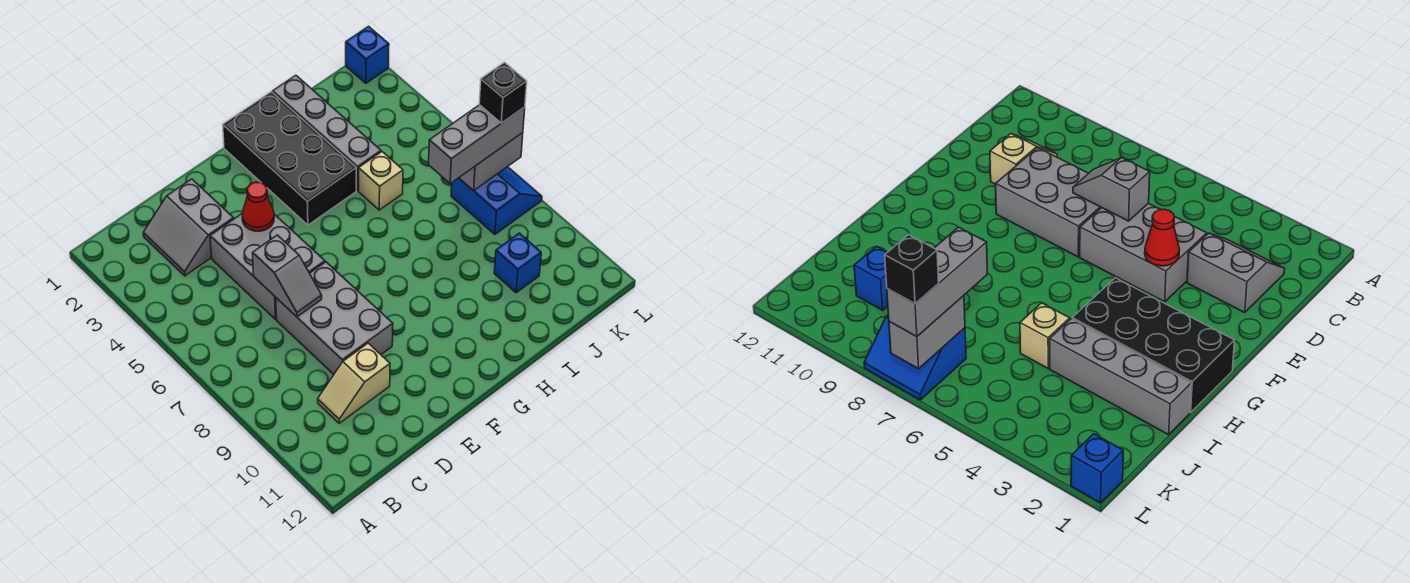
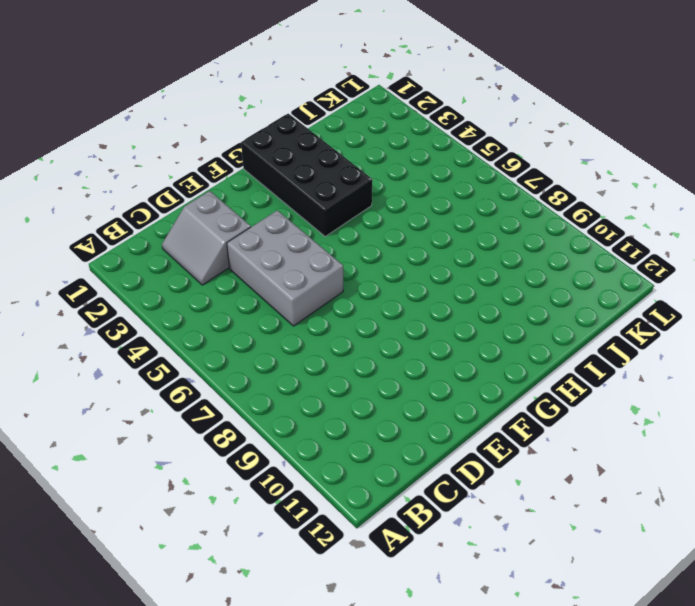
none -> tan 1x2 slope [318,343,390,423]
none -> grey 2x3 brick [276,262,393,374]
none -> grey 1x4 brick [273,75,381,191]

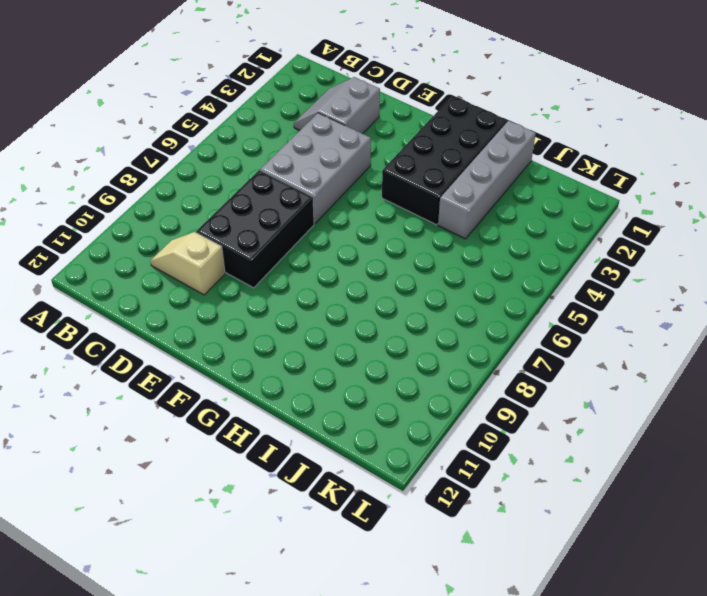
black 2x3 brick [196,170,314,288] -> grey 2x3 brick [276,262,393,374]
none -> tan 1x1 brick [359,152,403,210]
none -> blue 1x1 brick [494,233,541,293]
none -> blue 2x2 slope [451,167,542,234]

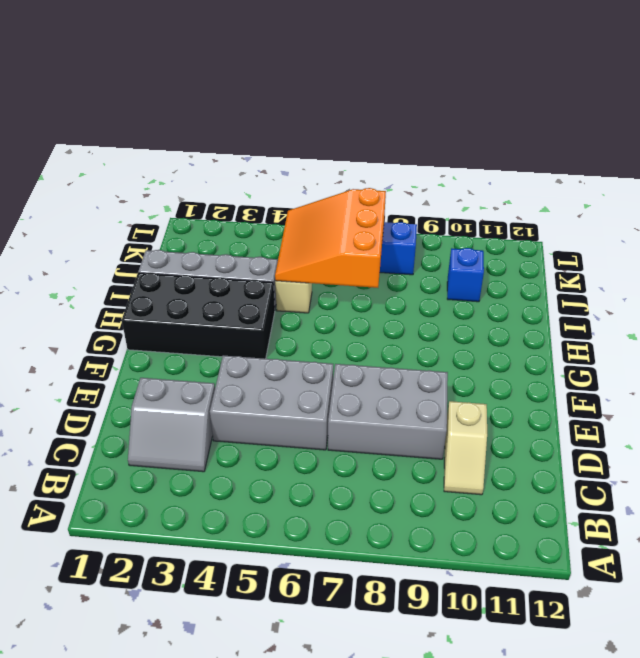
orange 3x3 slope [275,188,386,288] -> grey 1x2 brick [459,133,523,191]
none -> blue 1x1 brick [346,26,389,83]
none -> grey 1x2 slope [253,235,322,317]
none -> red 1x1 cone [242,182,274,231]

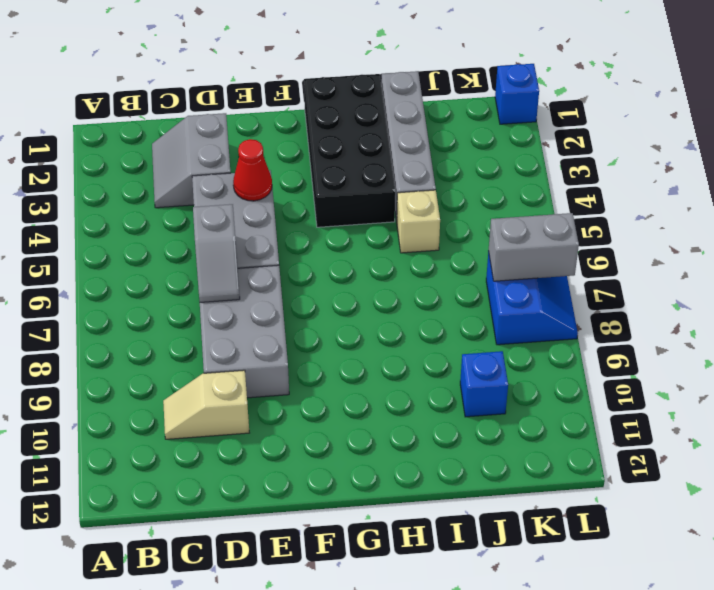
none -> grey 1x3 brick [429,105,525,183]
none -> black 1x1 brick [479,63,527,123]

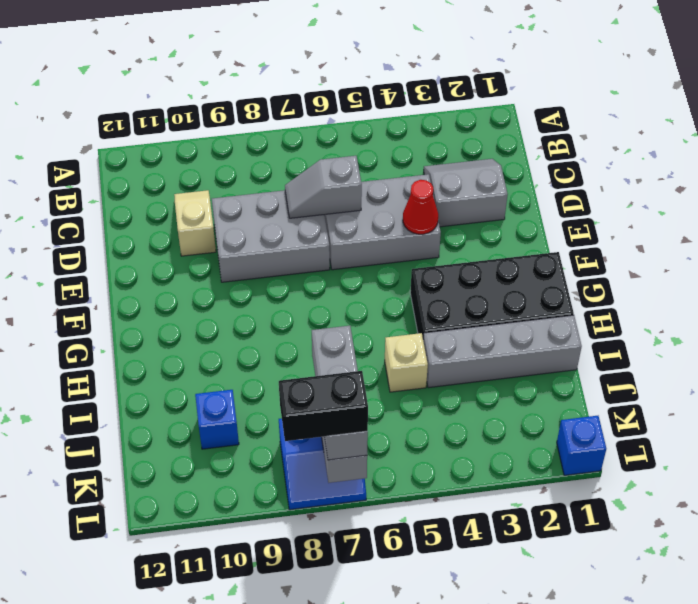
black 1x2 brick [279,371,368,441] -> black 1x1 brick [479,63,527,123]

